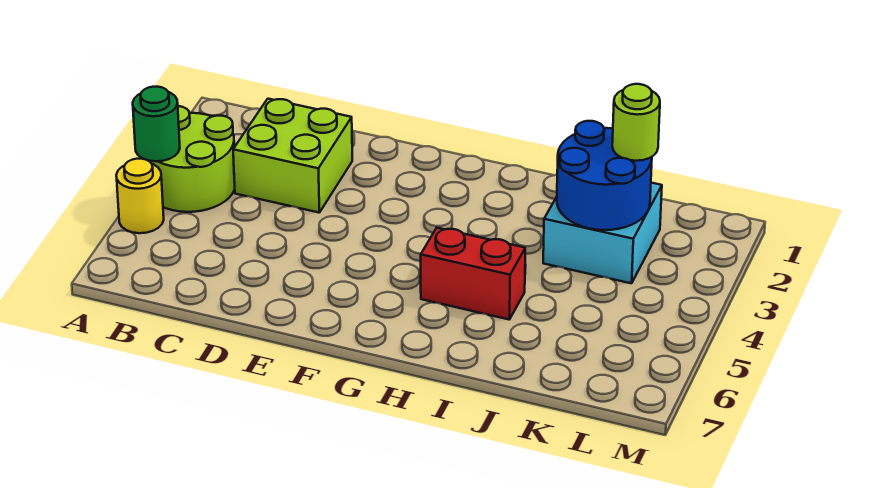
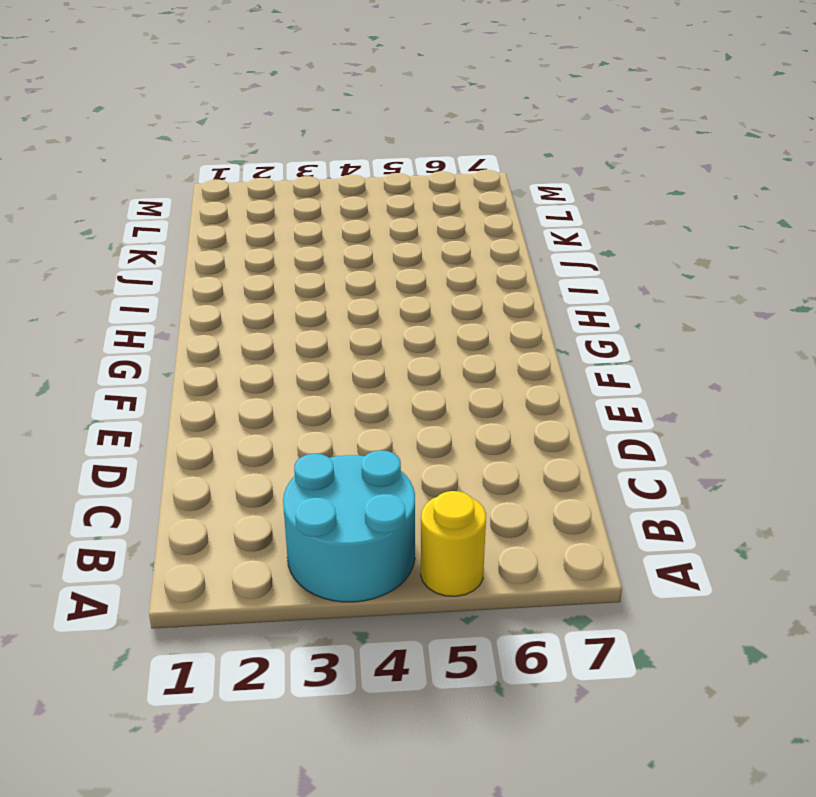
cyan 2x2 round brick [283,450,415,602] -> lime 2x2 round brick [150,106,235,212]
none -> lime 2x2 brick [233,99,352,213]
none -> red 1x2 brick [421,228,525,320]

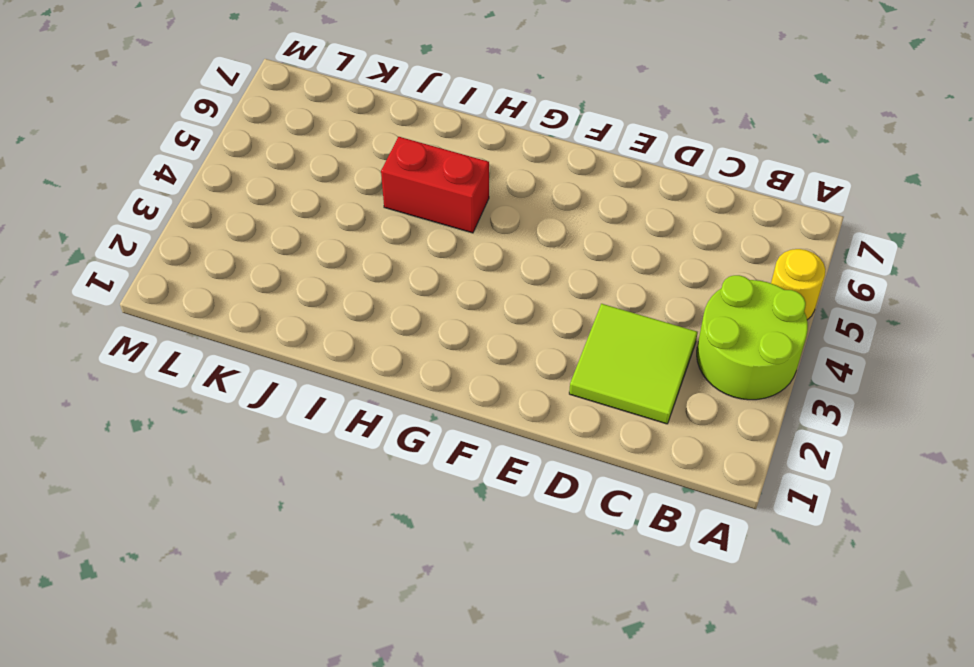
lime 2x2 tile [569,304,698,424] -> lime 2x2 brick [233,99,352,213]
none -> cyan 2x2 brick [543,183,662,283]
none -> green 1x1 round brick [133,87,180,161]

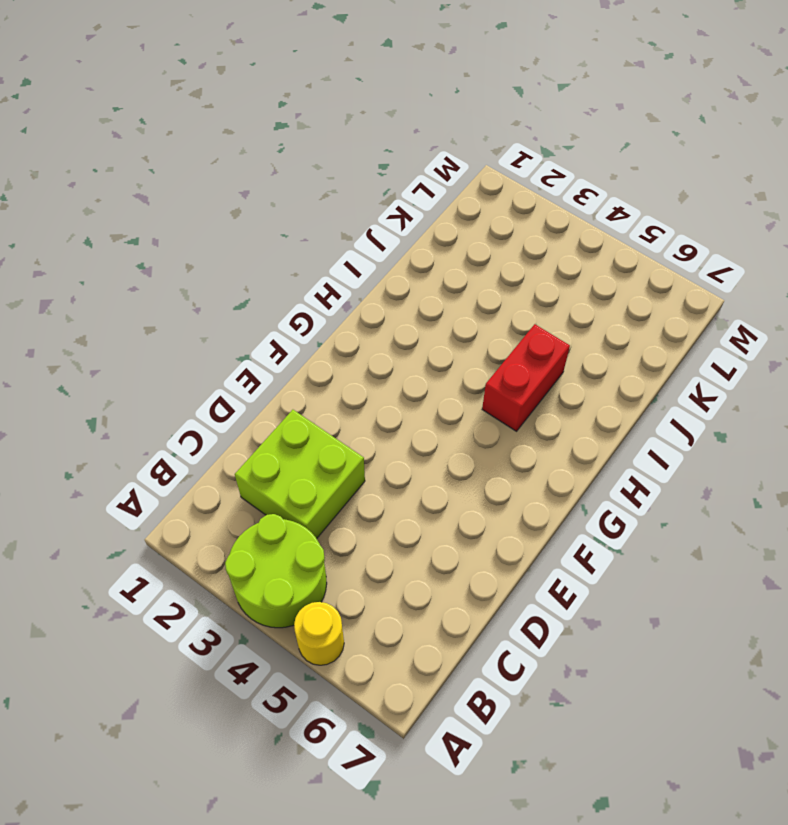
none -> cyan 2x2 brick [543,183,662,283]
none -> green 1x1 round brick [133,87,180,161]

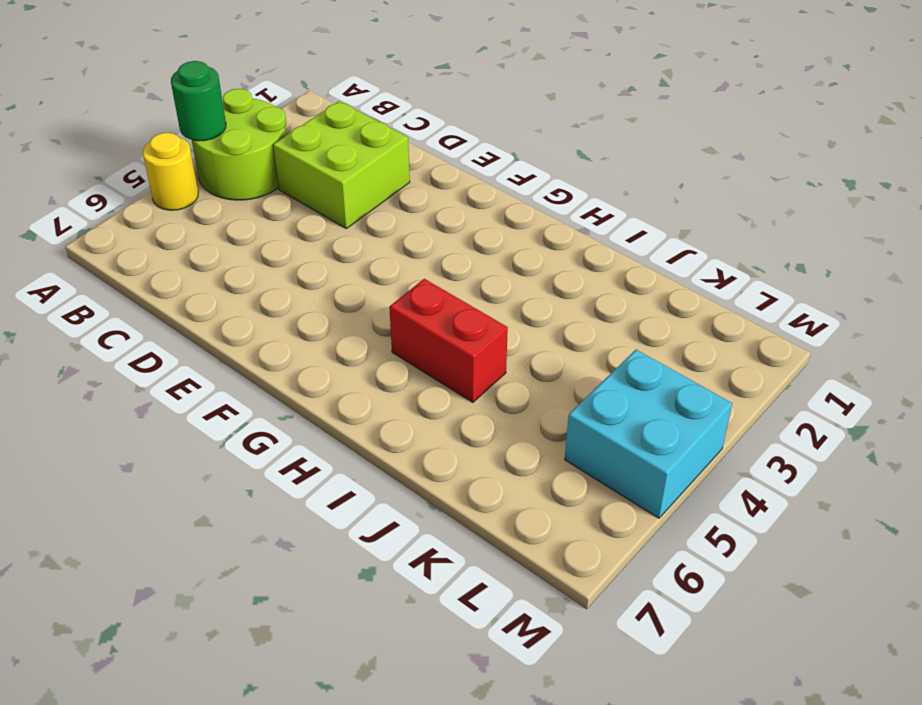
cyan 2x2 brick [565,350,732,518] -> cyan 2x2 brick moved to [543,183,662,283]
none -> blue 2x2 round brick [557,121,652,230]
none -> lime 1x1 round brick [612,84,660,161]

